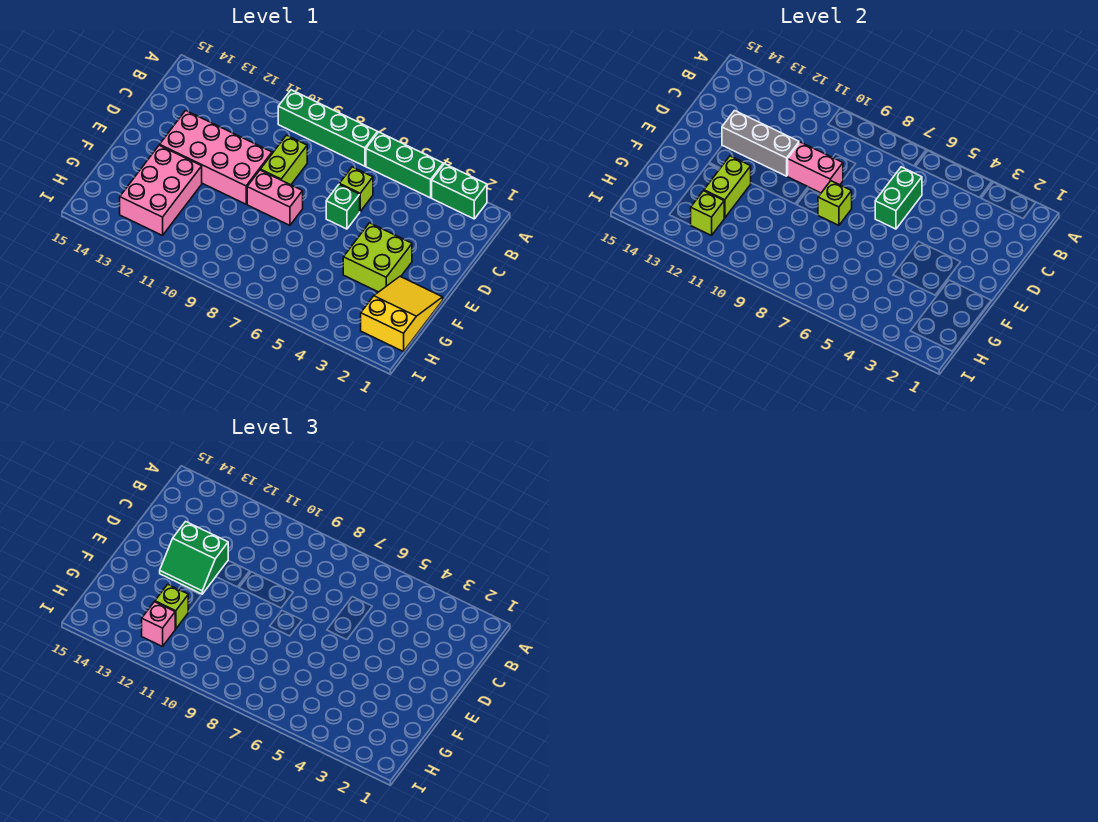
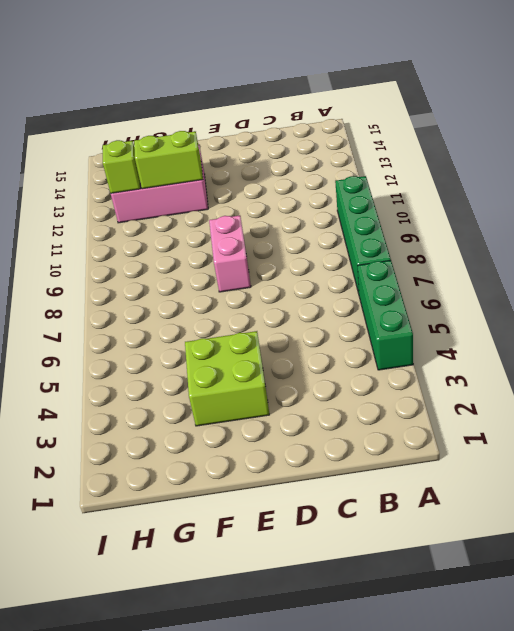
none -> green 1x2 brick [432,164,487,219]
none -> lime 1x1 brick [339,167,373,211]
none -> lime 1x2 brick [260,135,307,185]

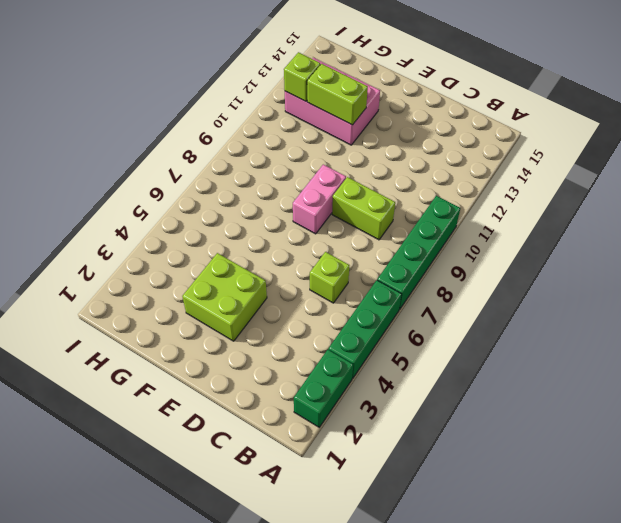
none -> green 1x1 brick [326,185,360,229]
none -> pink 2x4 brick [160,111,272,204]
none -> yellow 2x3 slope [361,277,443,352]

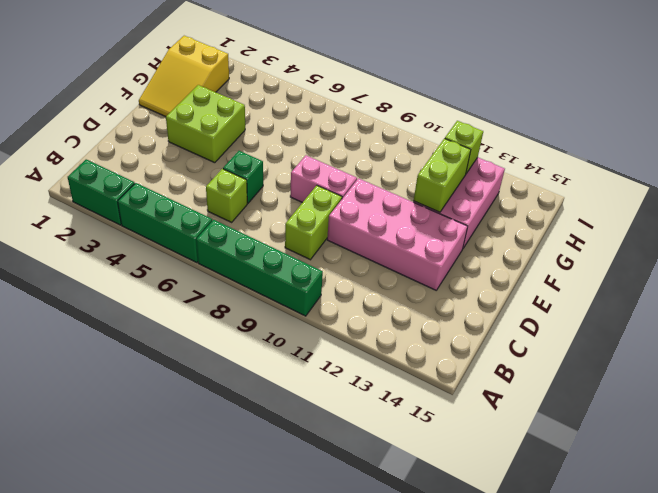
none -> green 1x2 brick [875,167,922,229]
none -> pink 1x2 brick [788,142,843,193]
none -> grey 1x3 brick [722,111,799,176]

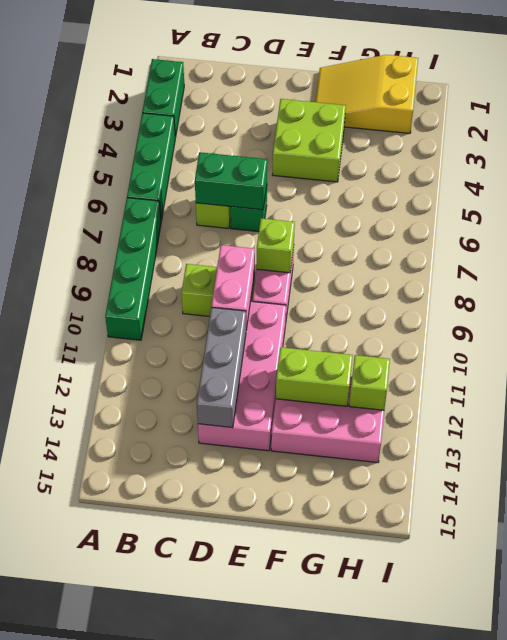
none -> green 2x2 slope [160,522,228,594]
none -> lime 1x1 brick [155,584,188,629]
none -> pink 1x1 brick [142,602,175,646]

